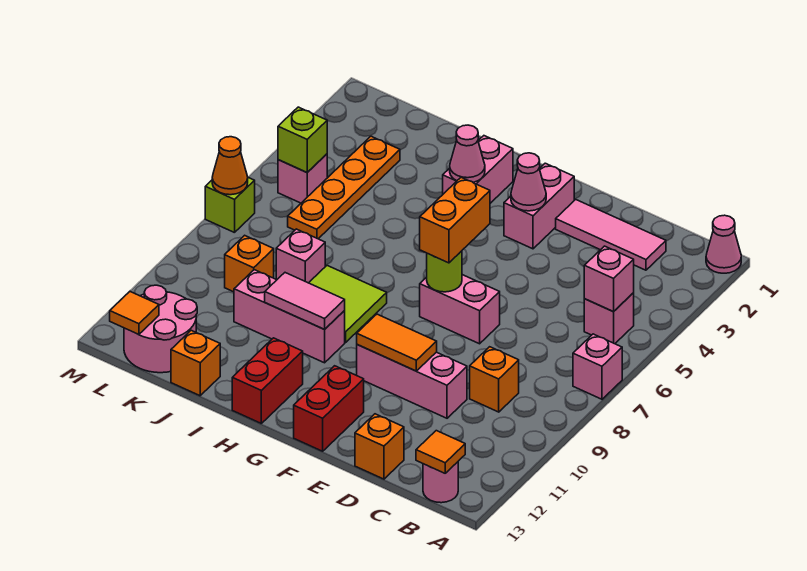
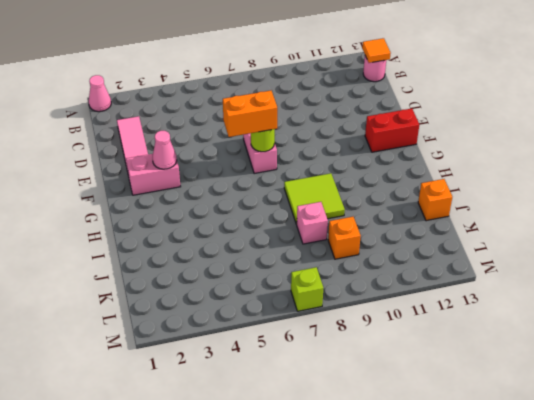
none -> pink 1x1 brick [573,334,622,399]
none -> pink 1x1 brick [584,293,634,344]
none -> orange 1x1 brick [470,347,519,412]
none -> pink 1x3 brick [357,345,467,418]

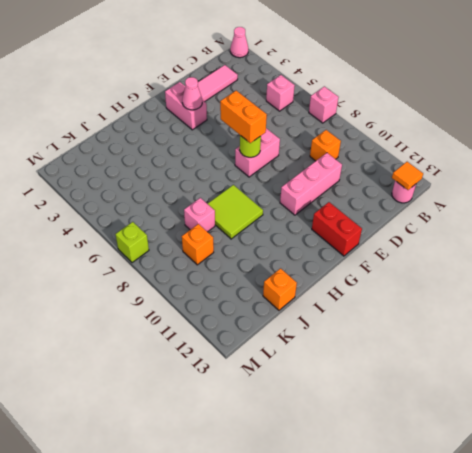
none -> orange 1x1 brick [355,414,404,479]
none -> pink 1x2 brick [443,136,513,203]
none -> pink 1x3 brick [234,270,345,363]
none -> red 1x2 brick [232,338,303,423]

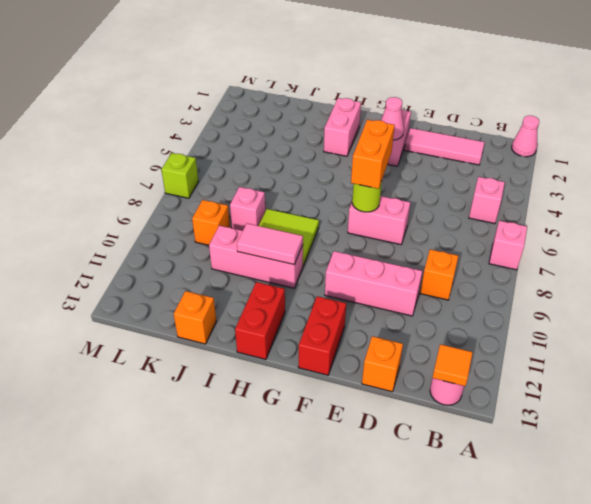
none -> orange 1x4 plate [288,136,400,239]
none -> pink 2x2 round brick [124,285,197,373]
none -> pink 1x1 brick [278,154,327,203]
none -> pink 1x1 brick [584,246,634,312]

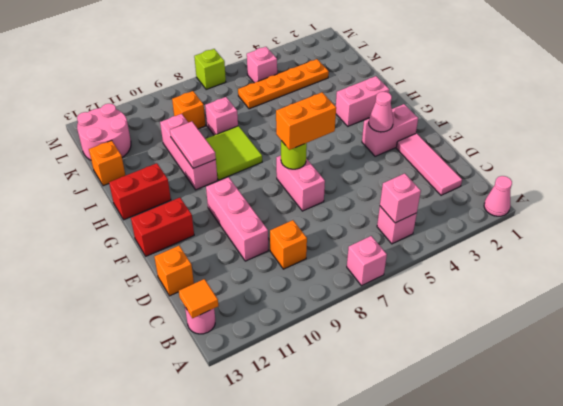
none -> orange 1x2 tile [357,314,437,371]
none -> pink 1x1 cone [450,125,485,182]
none -> lime 1x1 brick [278,107,327,172]
none -> orange 1x1 tile [110,292,159,335]

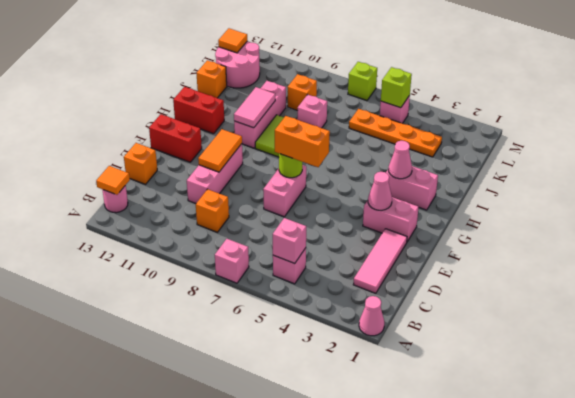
none -> orange 1x1 cone [212,137,248,195]

